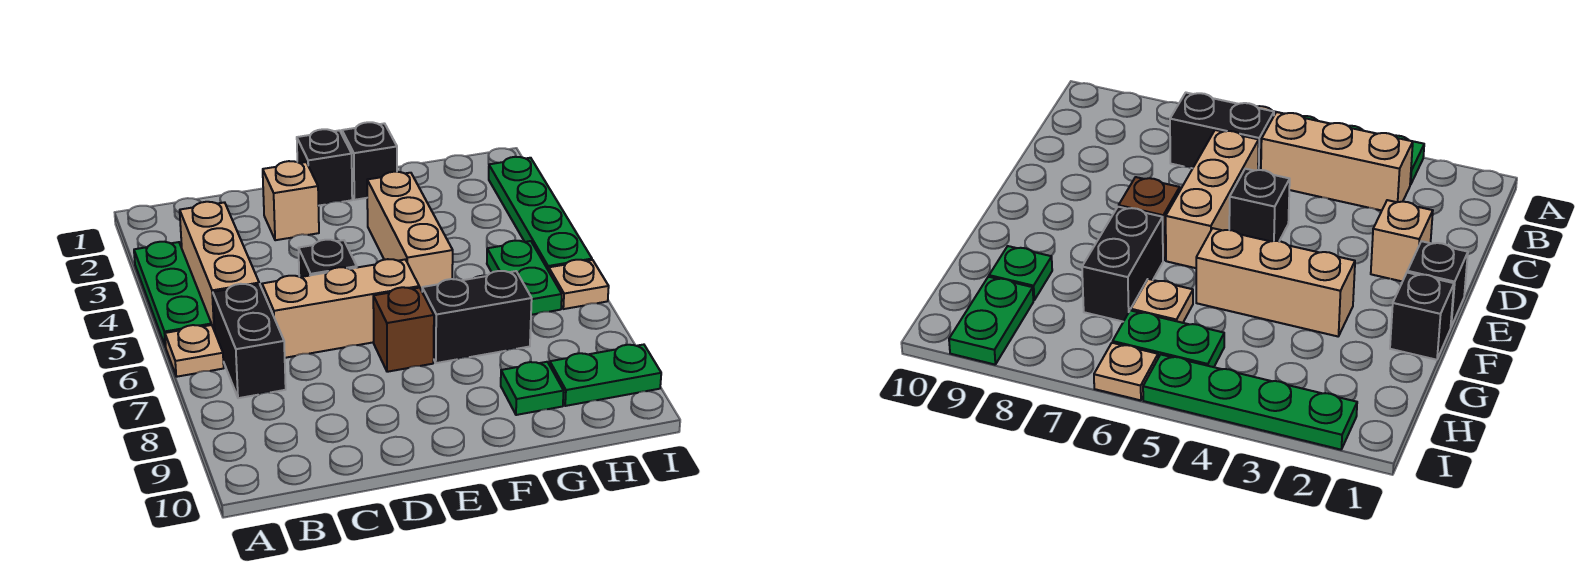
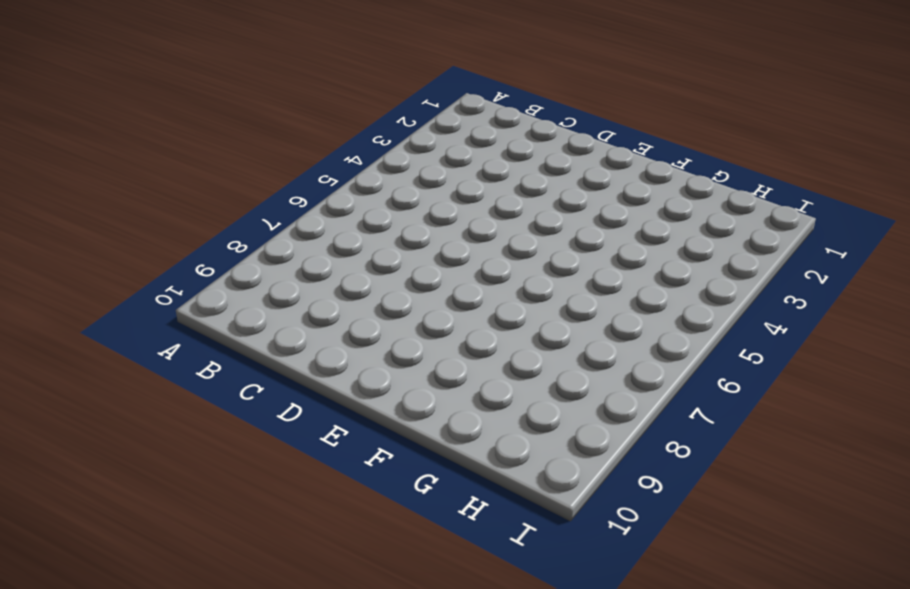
none -> green 1x3 plate [134,242,211,347]
none -> tan 1x1 plate [165,325,224,377]
none -> tan 1x3 brick [180,202,259,331]

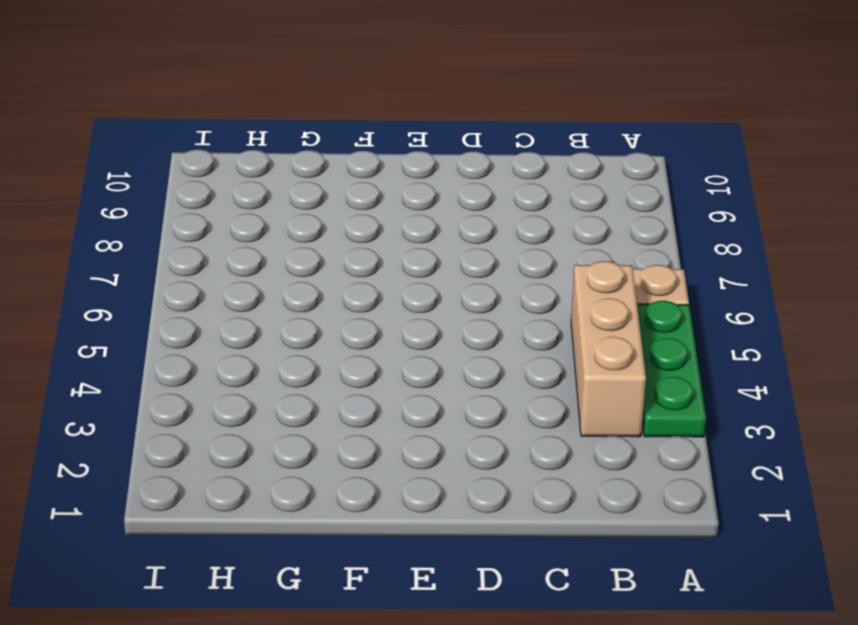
none -> black 1x2 brick [213,284,286,398]
none -> tan 1x3 brick [262,259,419,358]
none -> tan 1x1 brick [263,161,319,240]

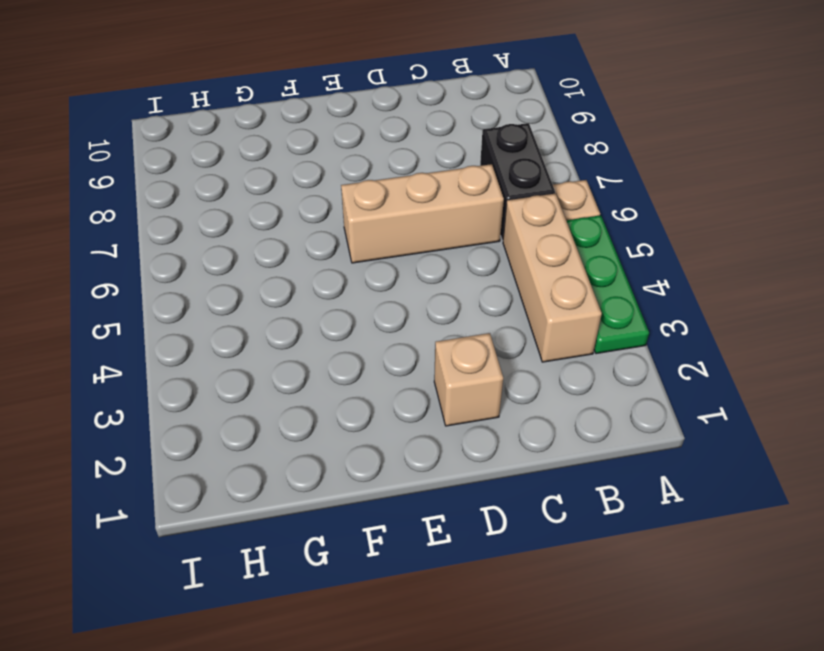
none -> black 1x1 brick [298,240,357,277]
none -> black 1x1 brick [297,129,352,206]
none -> brown 1x1 brick [373,287,434,372]

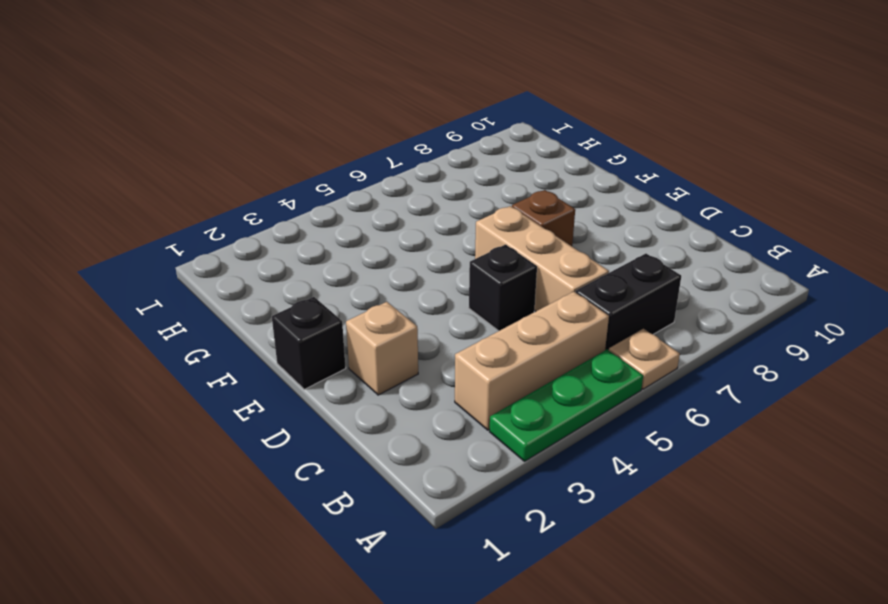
none -> black 1x1 brick [342,122,397,200]
none -> tan 1x3 brick [367,172,453,291]
none -> black 1x2 brick [422,271,532,363]

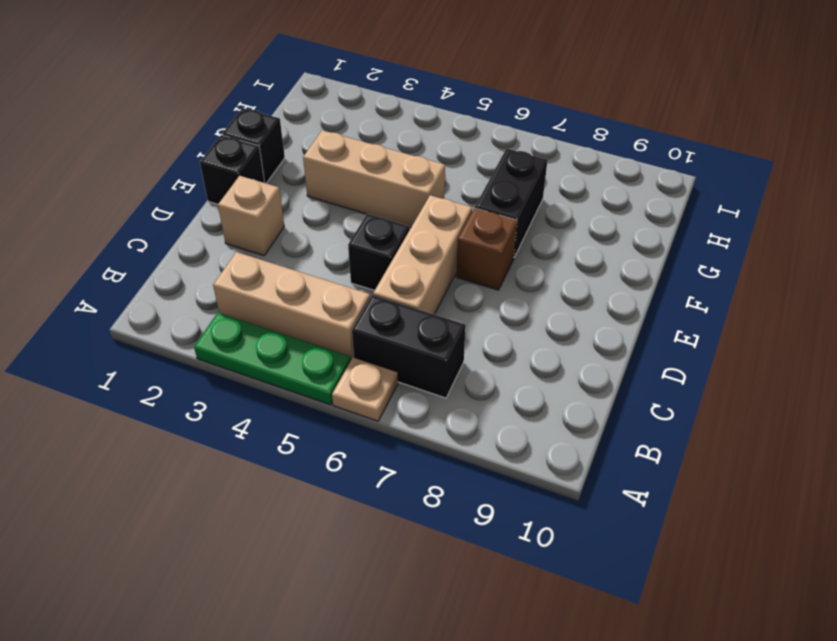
none -> tan 1x1 plate [1131,279,1193,323]
none -> green 1x1 plate [501,362,564,415]
none -> green 1x2 plate [487,241,562,315]

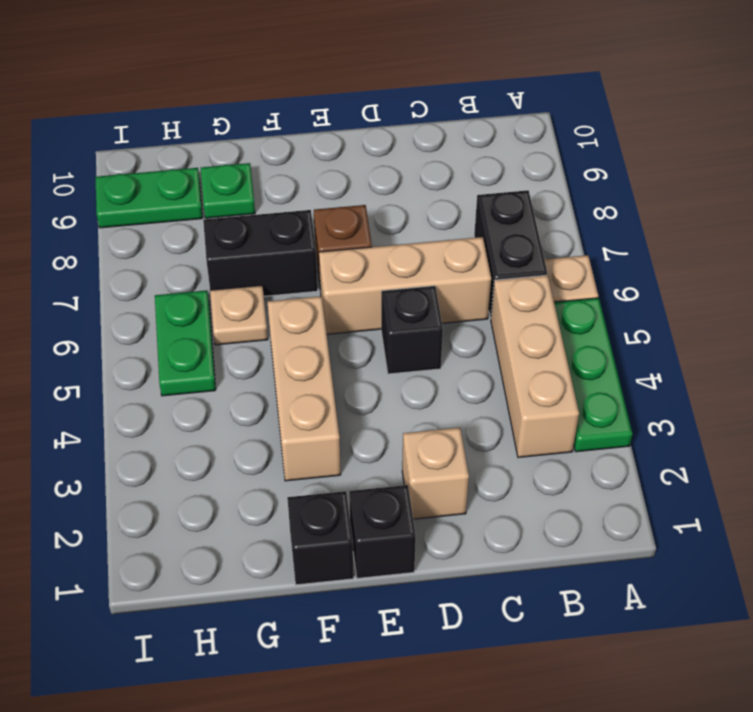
none -> green 1x4 plate [489,157,592,271]
none -> tan 1x1 plate [549,260,609,309]

